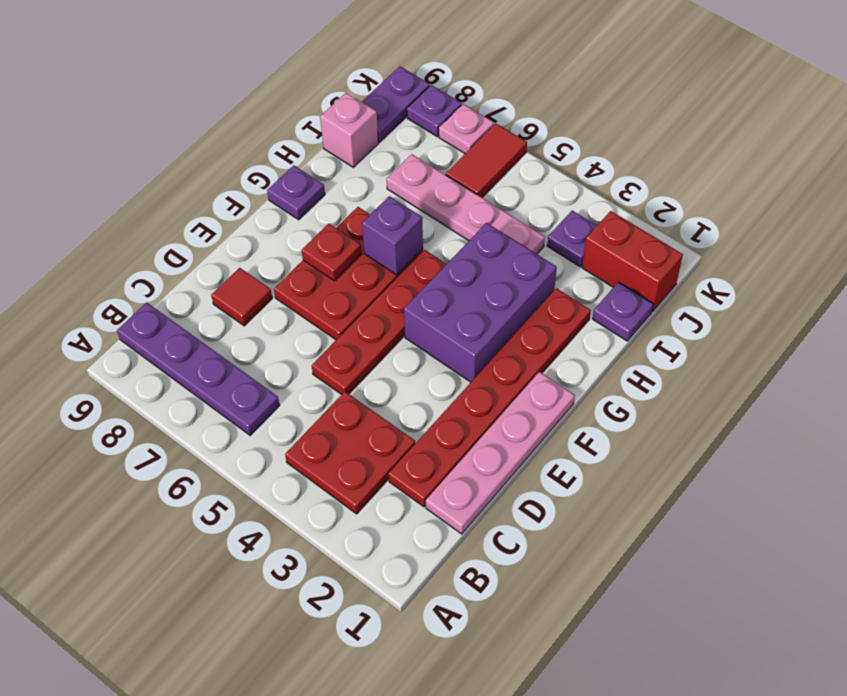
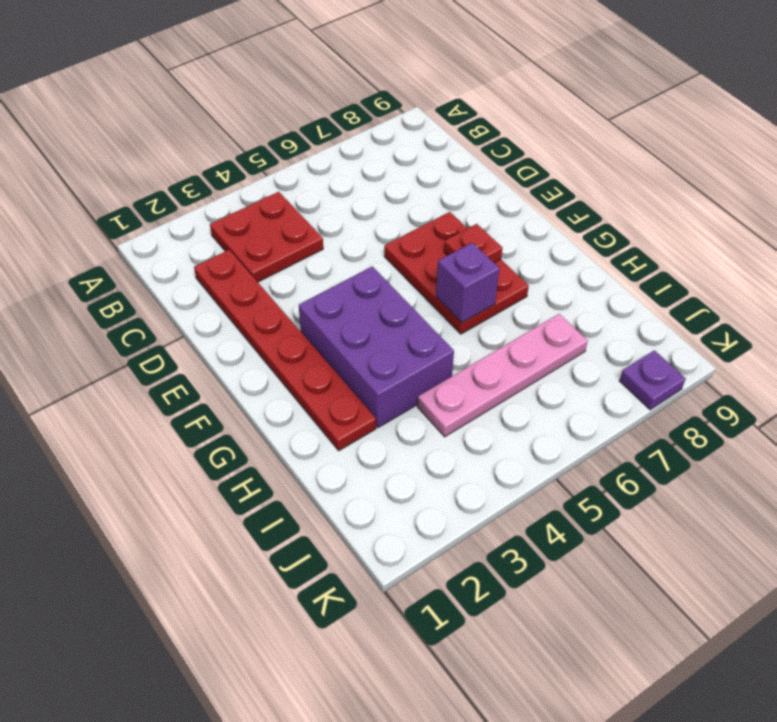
none -> purple 1x4 plate [117,303,280,435]
none -> pink 1x4 plate [426,372,575,534]
none -> red 1x4 plate [312,250,446,395]

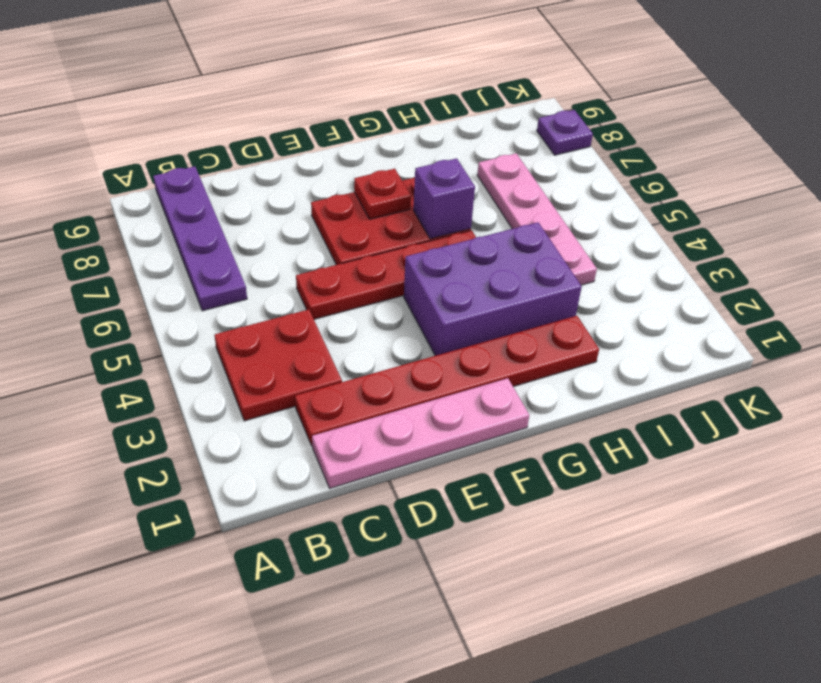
none -> red 1x1 tile [211,268,272,326]
none -> purple 1x1 plate [267,165,325,220]
none -> purple 1x1 plate [593,282,653,341]

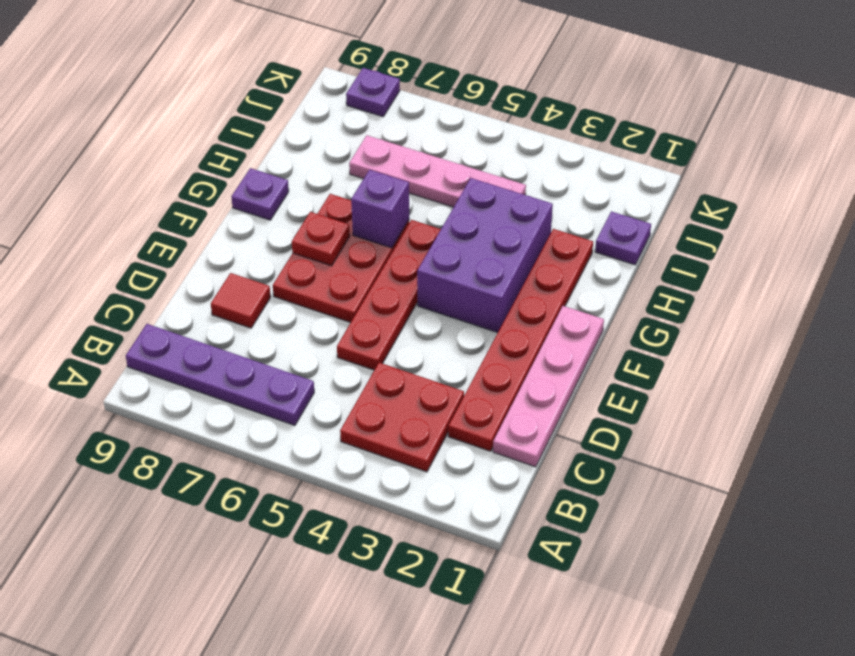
none -> pink 1x1 brick [320,93,379,167]
none -> red 1x2 brick [582,211,683,312]
none -> purple 1x1 plate [547,211,597,267]

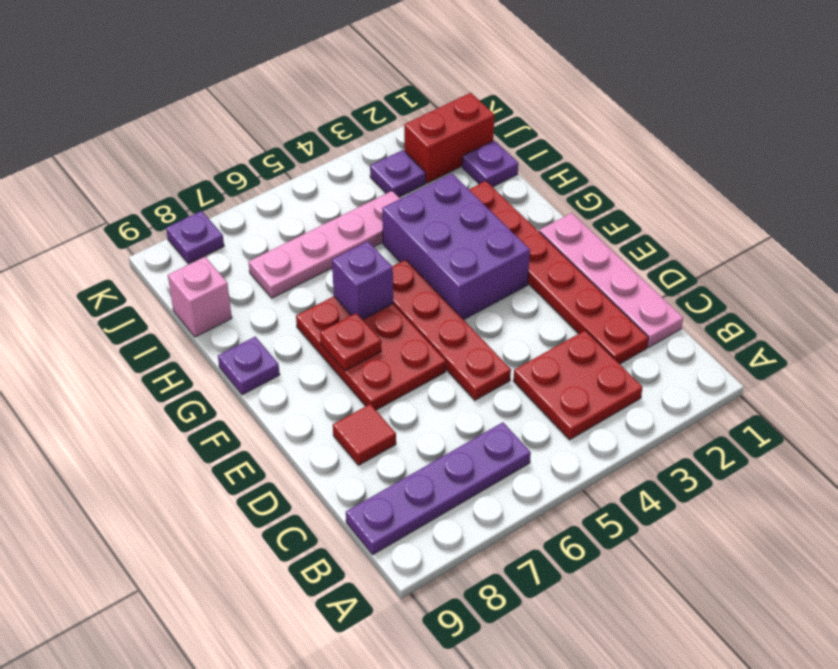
none -> red 1x2 tile [446,123,527,197]
none -> purple 1x2 plate [362,66,430,142]
none -> pink 1x1 plate [439,104,494,153]

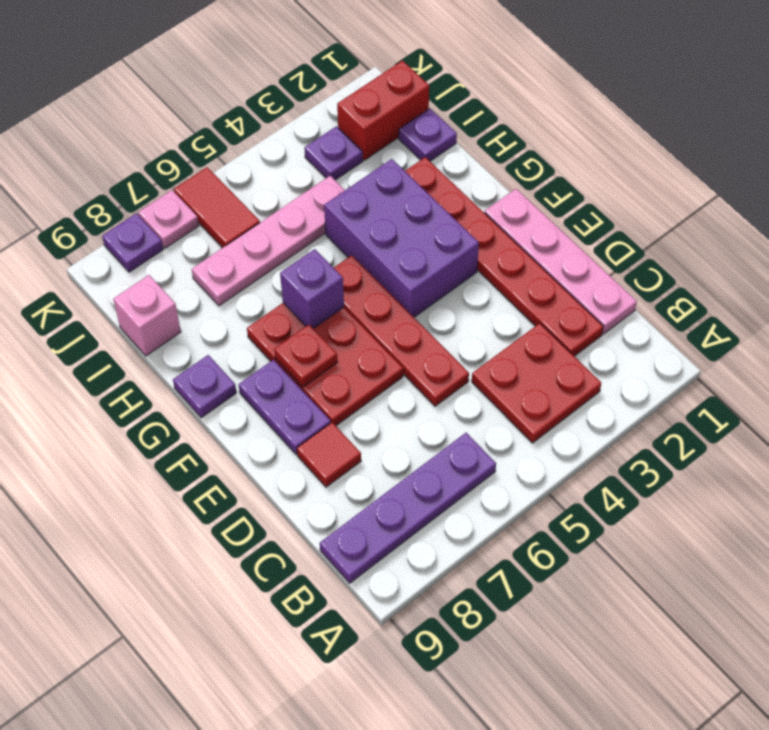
purple 1x2 plate [239,360,331,455] -> purple 1x2 plate moved to [362,66,430,142]

